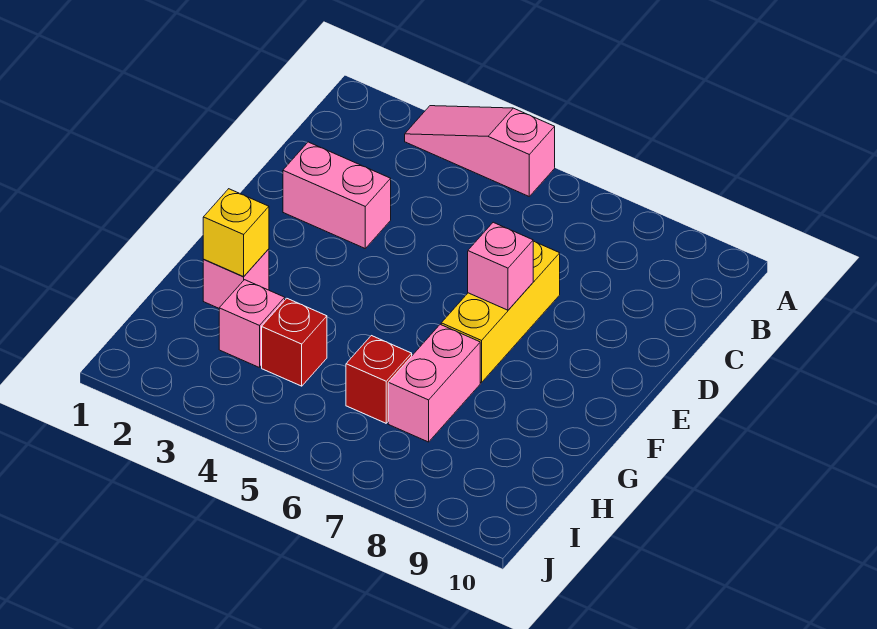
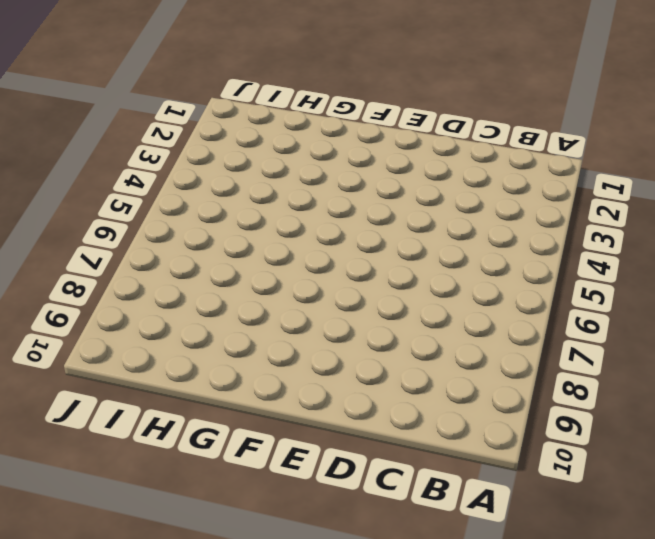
none -> pink 1x3 slope [405,106,555,196]
none -> pink 1x2 brick [283,142,391,248]

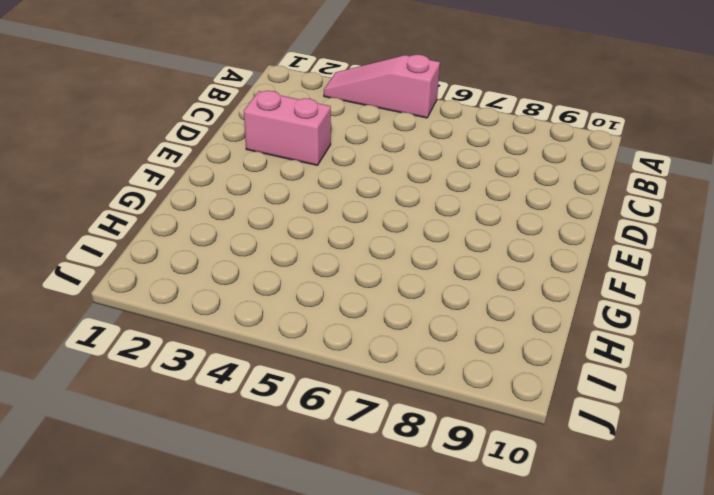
none -> yellow 1x3 brick [441,241,560,383]
none -> pink 1x1 brick [203,249,269,308]

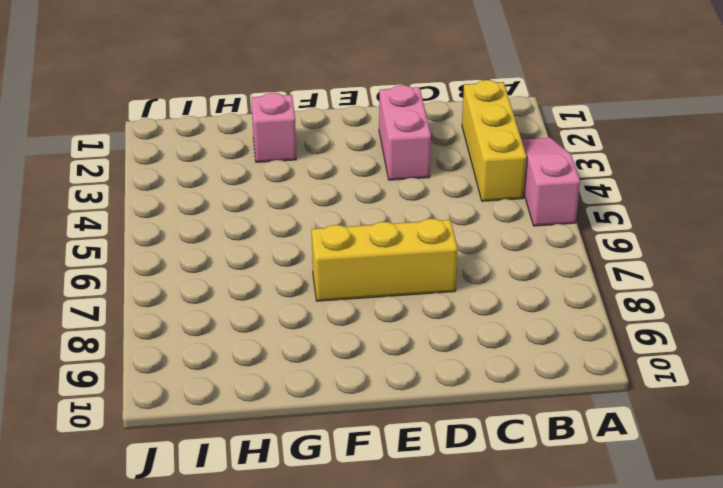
yellow 1x3 brick [462,80,527,201] -> none
none -> pink 1x2 brick [388,324,480,442]
none -> pink 1x1 brick [219,280,285,368]

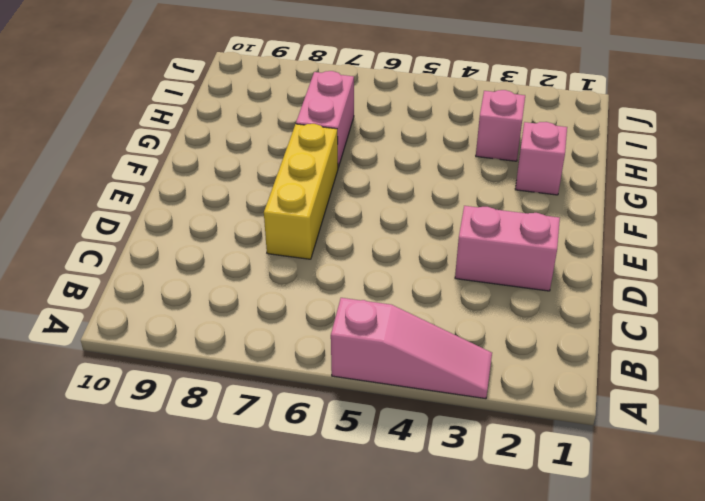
none -> red 1x1 brick [262,298,327,386]
none -> red 1x1 brick [346,336,412,423]

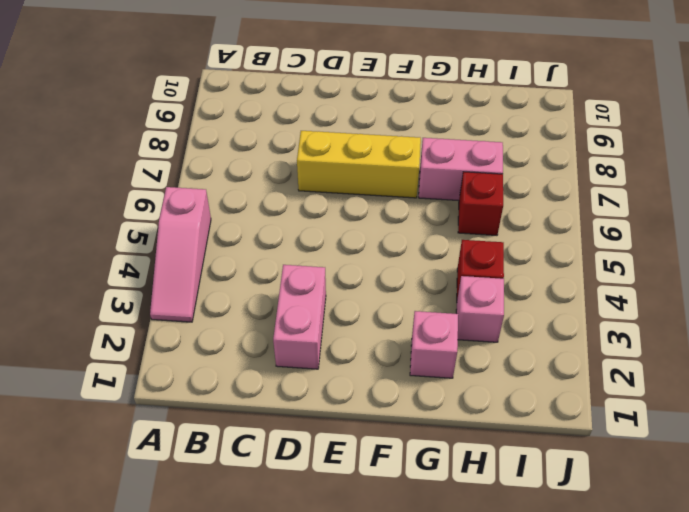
none -> pink 1x1 brick [468,222,533,310]
none -> yellow 1x1 brick [203,189,269,277]

